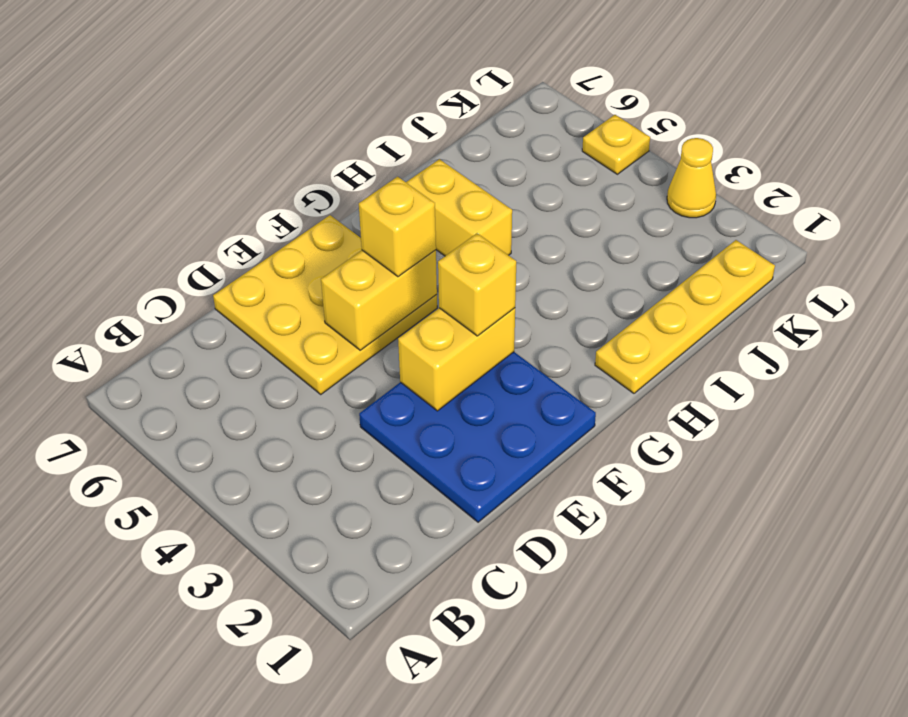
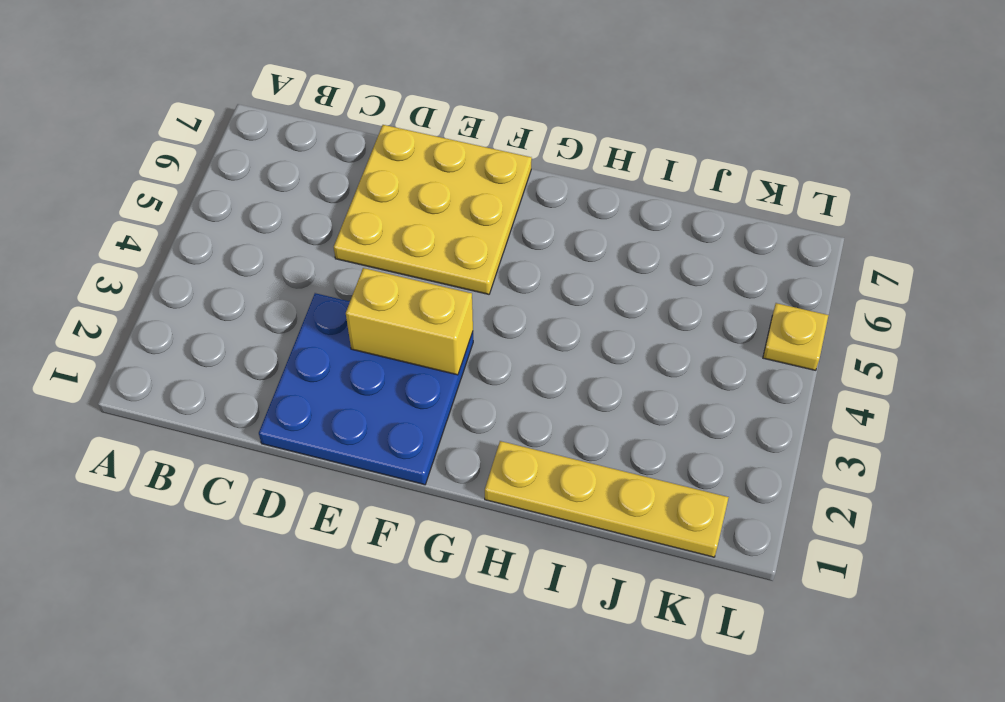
none -> yellow 1x2 brick [406,159,512,256]
none -> yellow 1x1 cone [667,138,716,218]

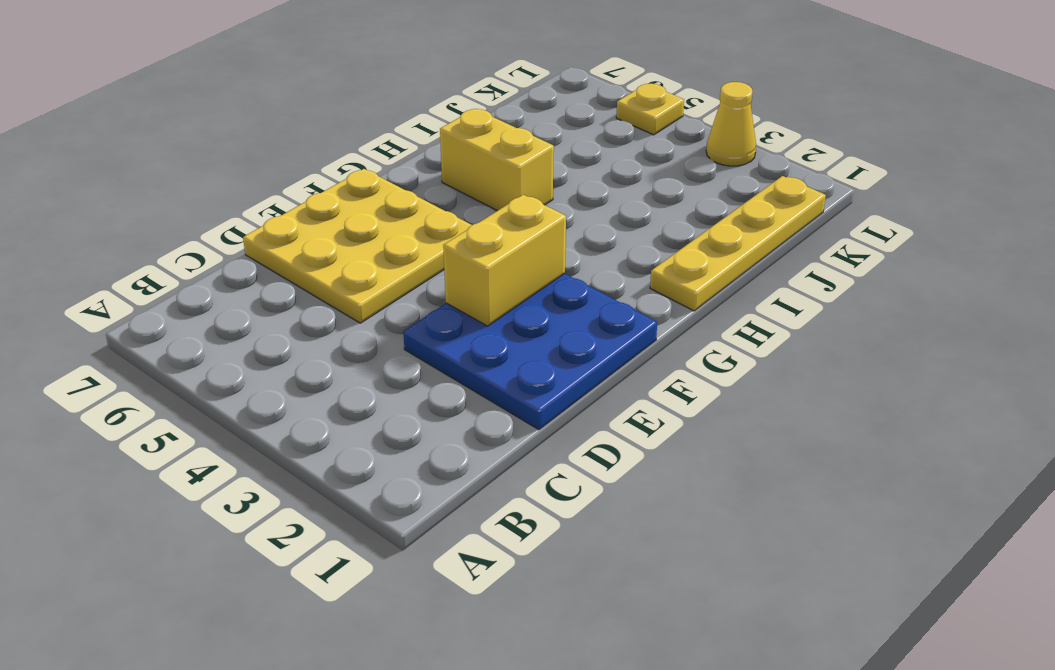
none -> yellow 1x2 brick [321,250,437,350]
none -> yellow 1x1 brick [438,233,516,336]

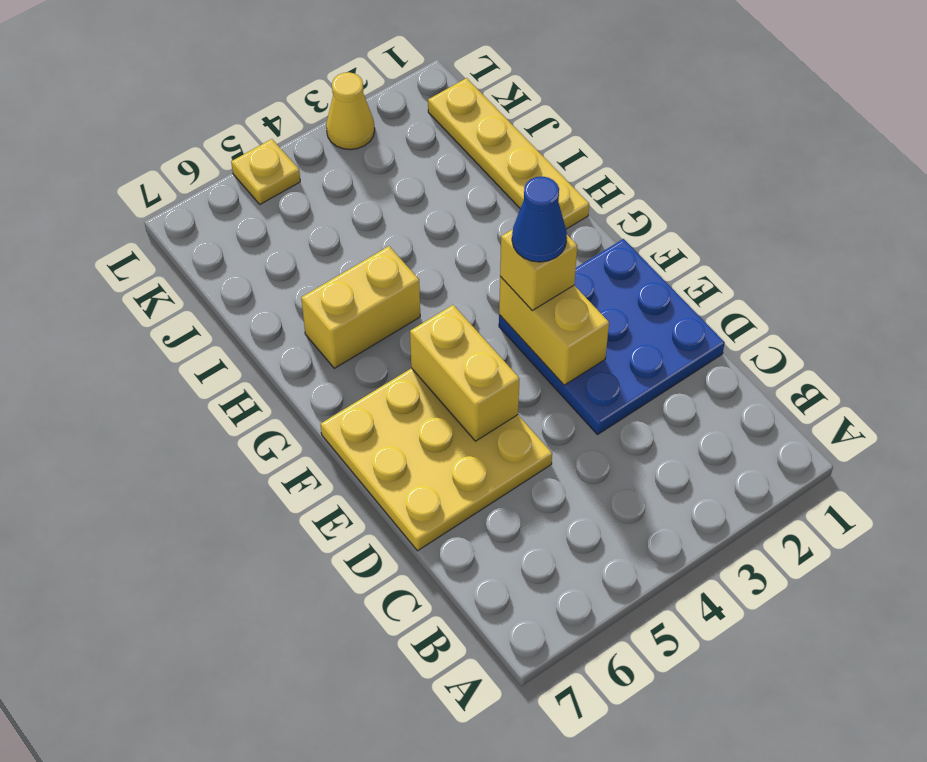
blue 1x1 cone [512,177,567,262] -> none
none -> yellow 1x1 brick [359,177,436,277]

